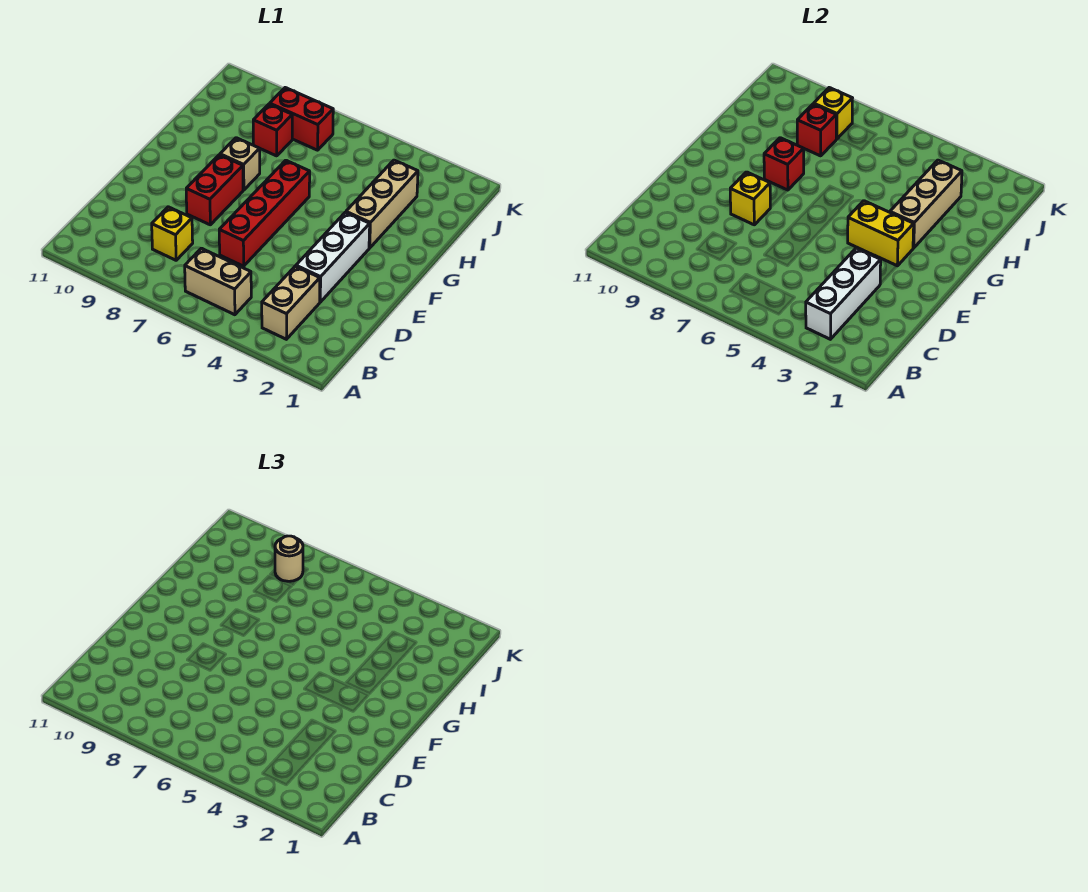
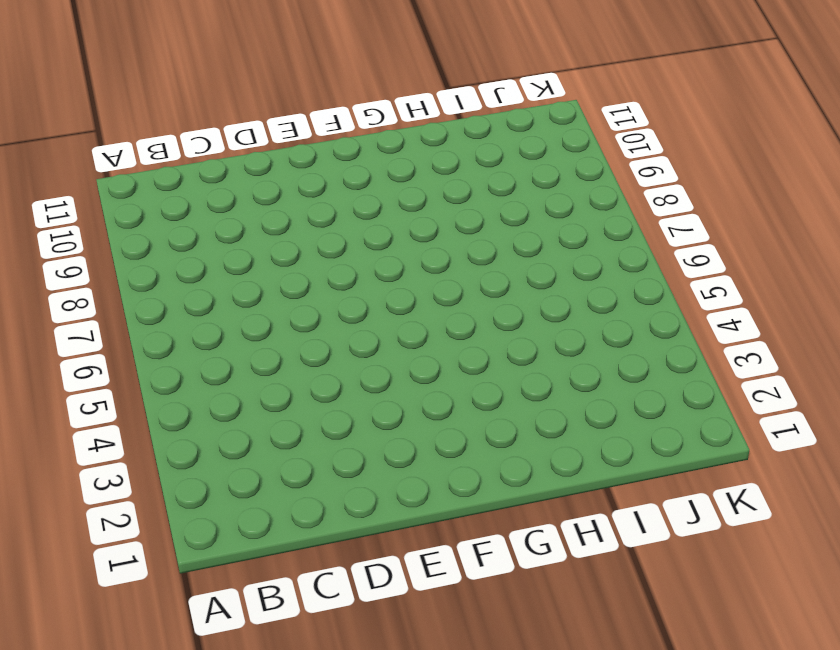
none -> tan 1x2 brick [262,266,320,339]
none -> tan 1x2 brick [185,248,251,315]
none -> yellow 1x1 brick [152,207,193,260]

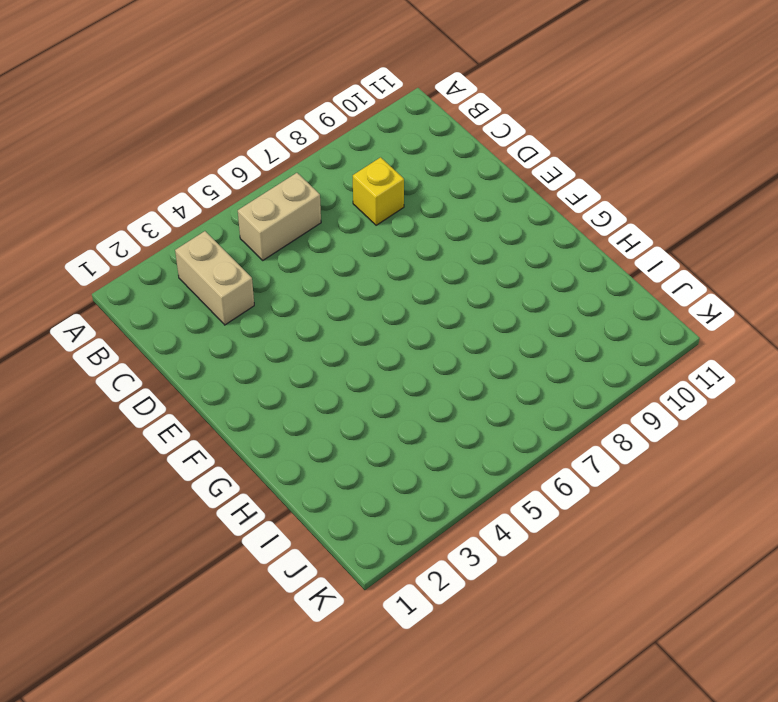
none -> white 1x3 brick [296,212,370,302]
none -> red 1x4 brick [219,160,310,266]
none -> red 1x2 brick [186,155,243,225]

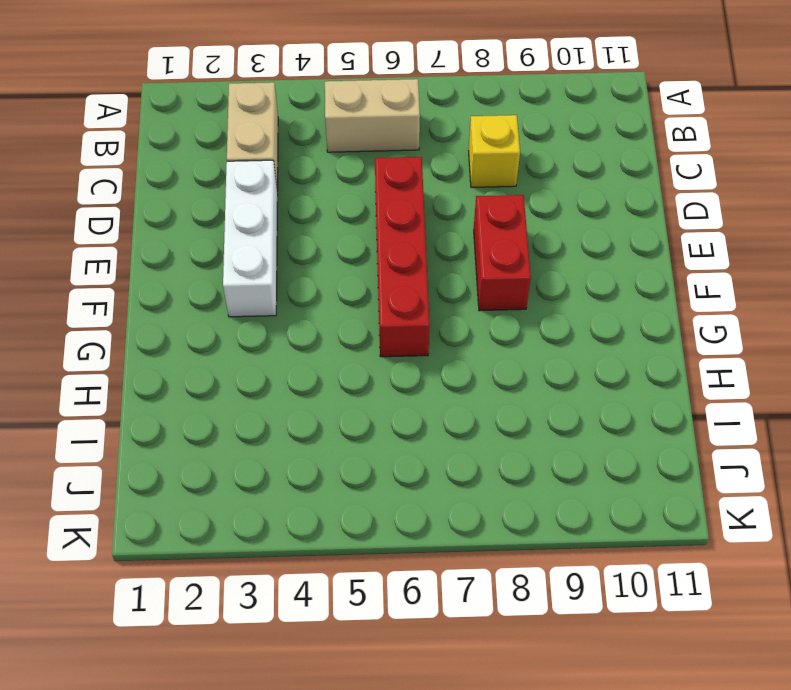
none -> tan 1x3 brick [346,160,418,248]
none -> tan 1x1 brick [220,138,260,190]
none -> red 1x1 brick [253,104,292,156]

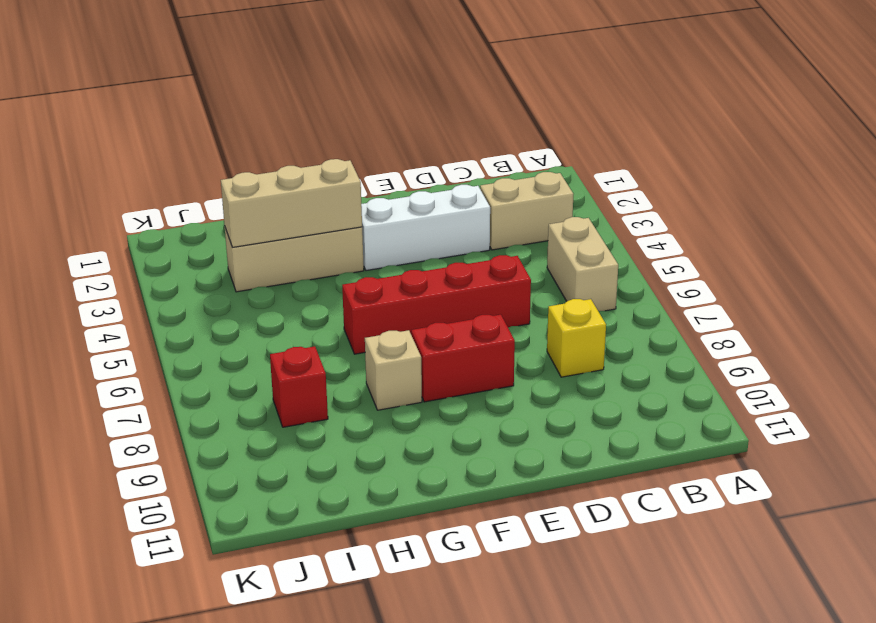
none -> red 1x2 brick [270,88,333,150]
none -> white 1x3 brick [806,248,881,339]
none -> yellow 1x1 brick [730,172,770,225]

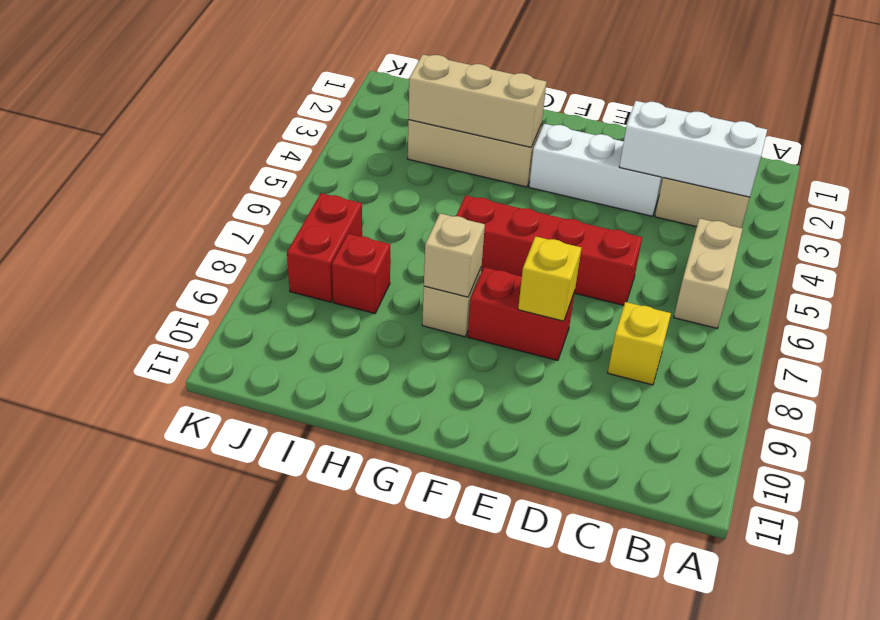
tan 1x1 brick [424,214,485,297] -> red 1x1 brick [764,138,804,190]
none -> yellow 1x2 brick [848,201,914,266]
none -> red 1x1 brick [797,104,836,156]
none -> yellow 1x1 brick [814,88,852,139]

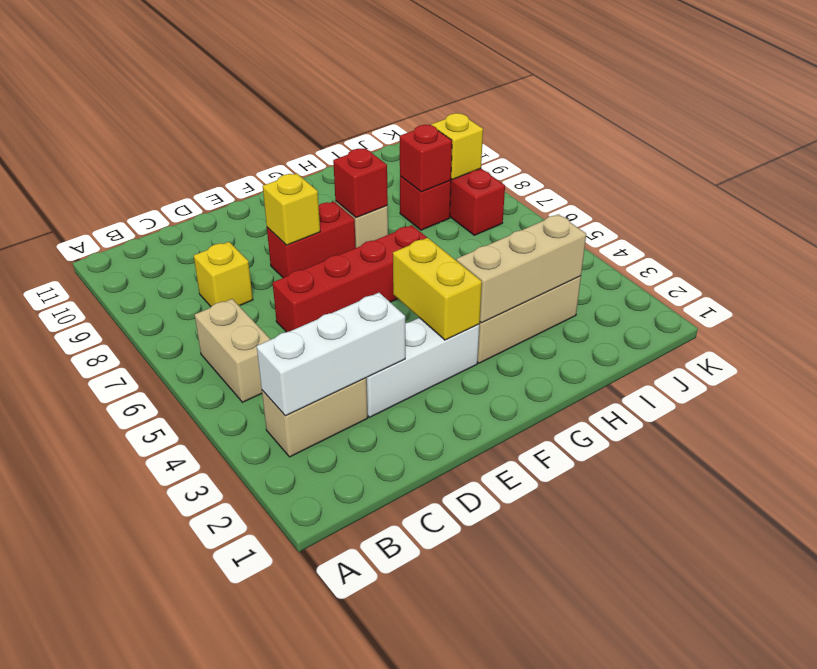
none -> tan 1x1 round brick [275,536,303,581]

